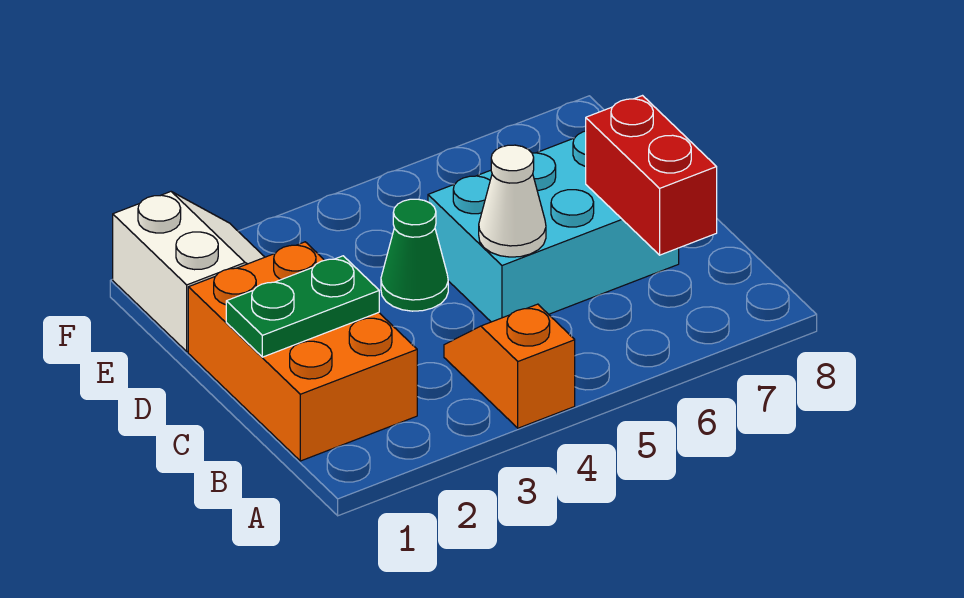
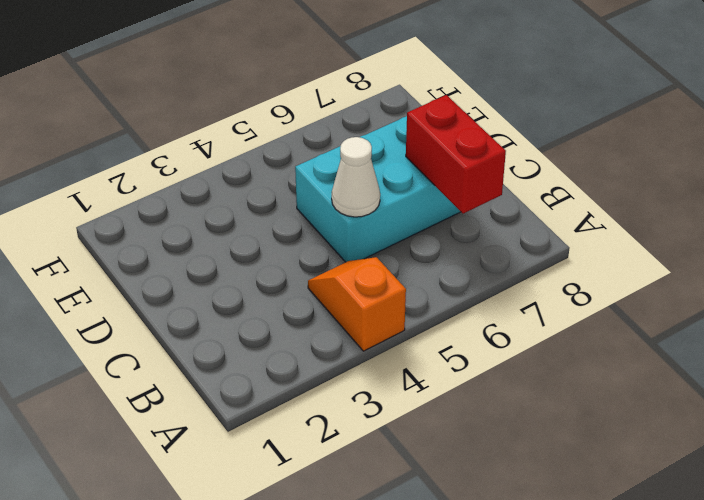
none -> orange 2x3 brick [188,242,417,461]
none -> green 1x1 cone [381,199,448,311]

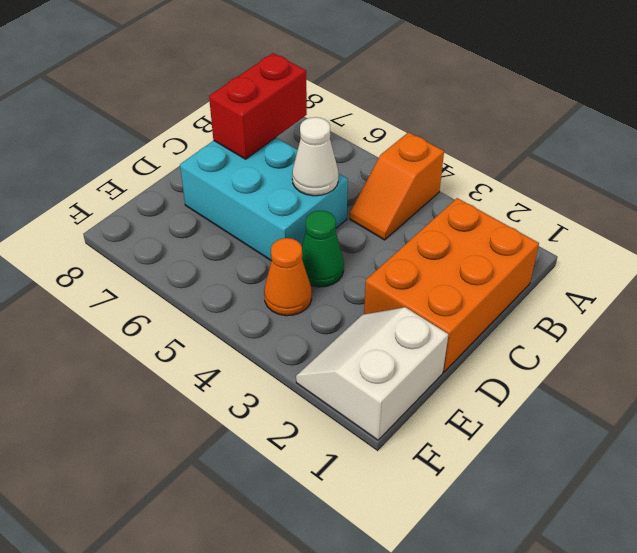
orange 1x1 cone [264,238,312,316] -> none
none -> green 1x2 plate [226,256,379,357]

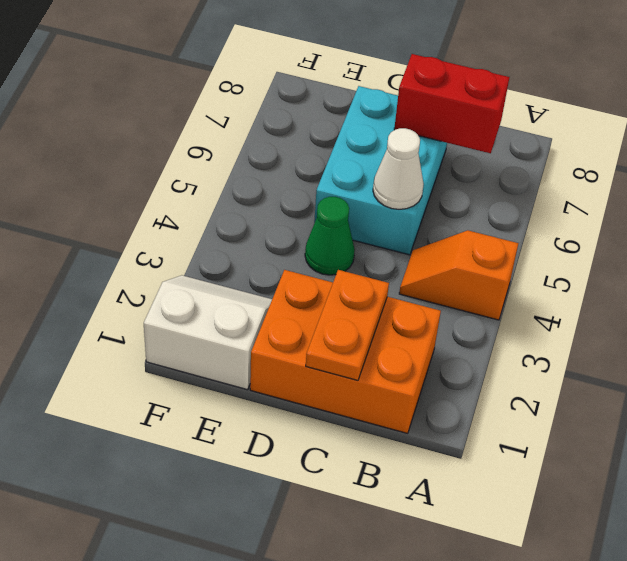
orange 1x2 plate [306,270,389,380] -> green 1x2 plate [226,256,379,357]

